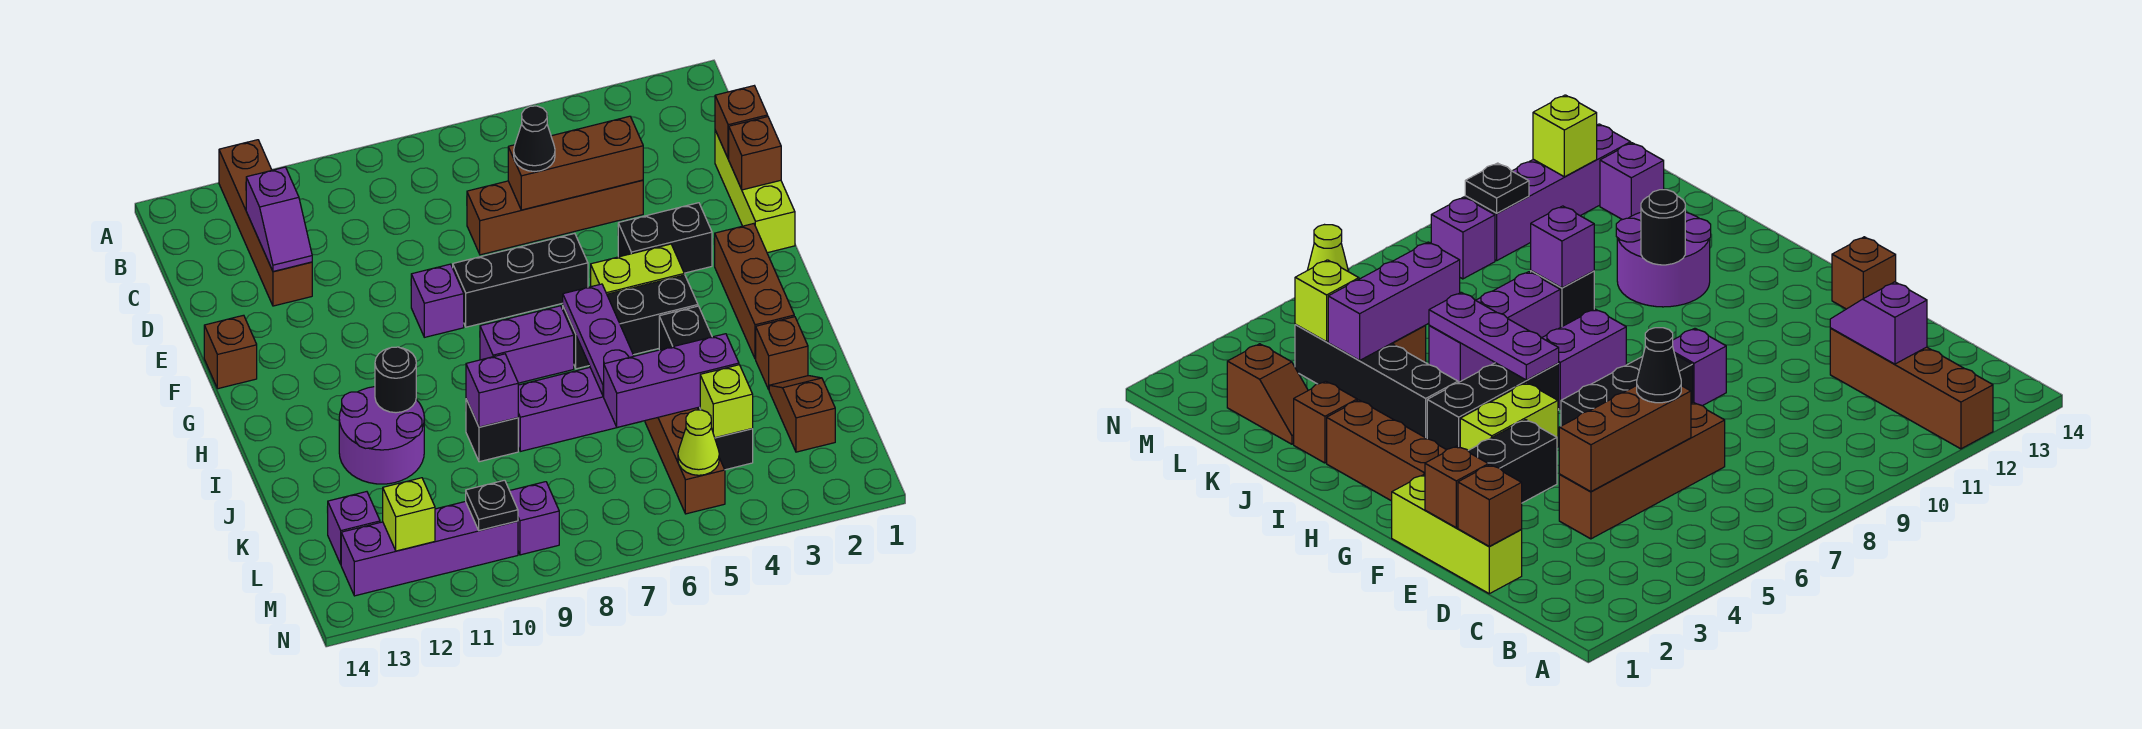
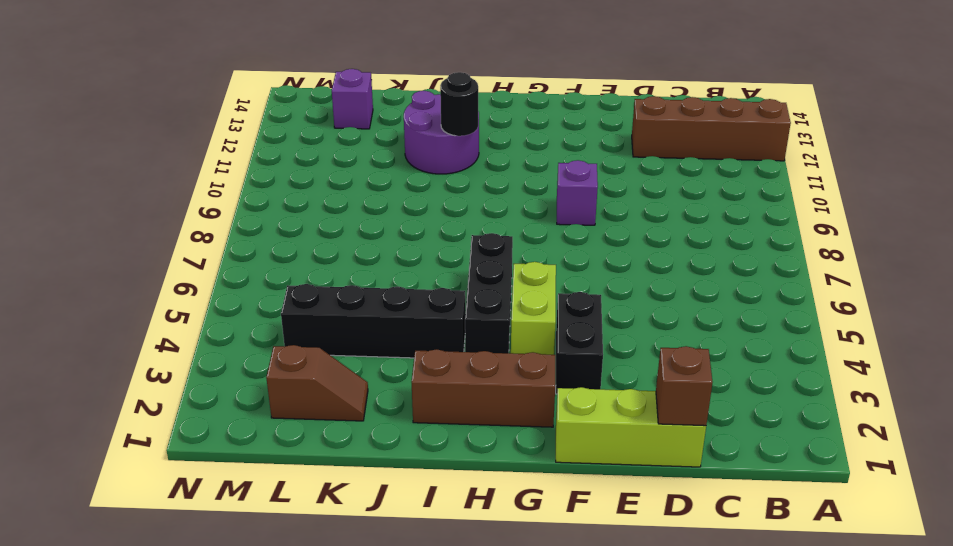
none -> brown 1x4 brick [467,180,643,255]
none -> black 1x3 brick [453,233,588,327]
none -> brown 1x1 brick [204,315,257,389]
none -> purple 1x2 brick [480,306,574,383]

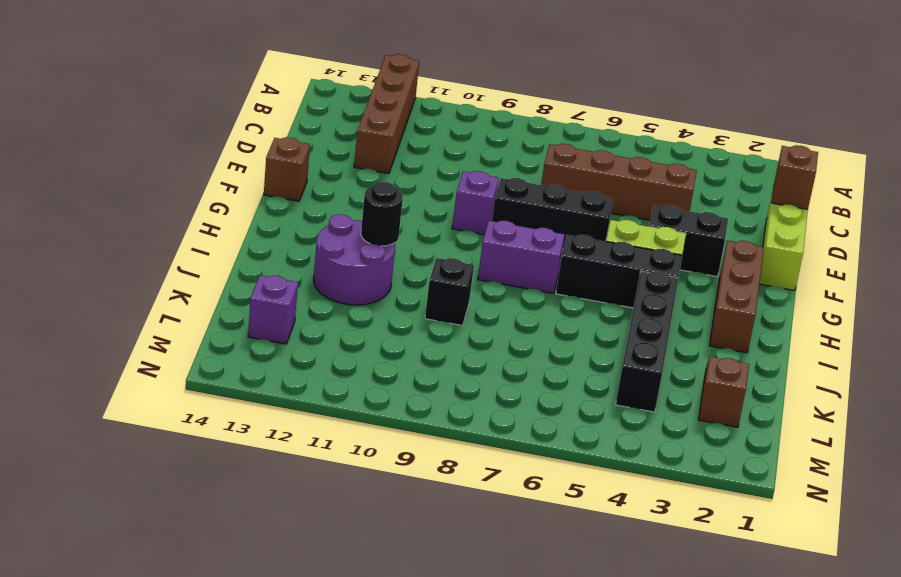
none -> brown 1x1 brick [756,317,808,389]
none -> purple 1x3 brick [518,367,617,451]
none -> brown 1x3 brick [645,408,725,514]
none -> purple 1x1 brick [510,482,559,555]

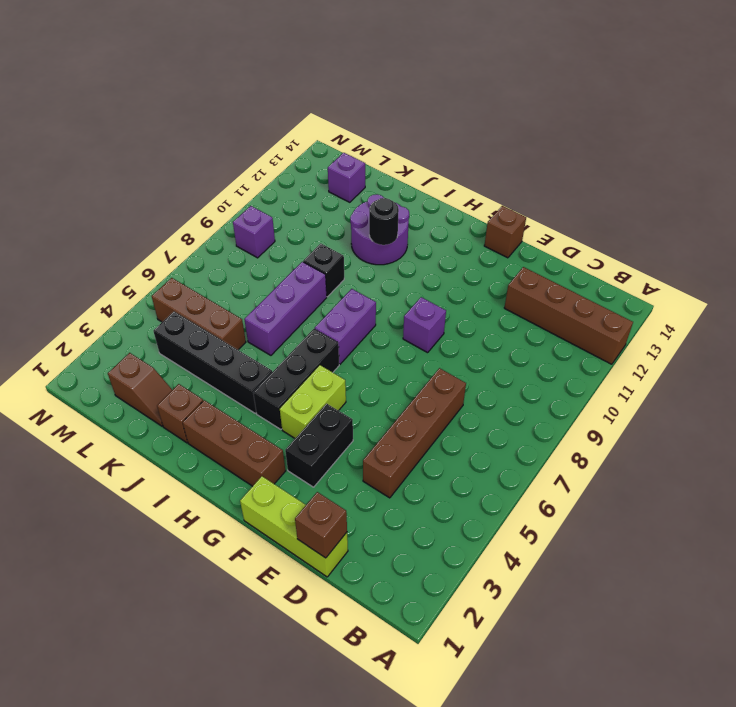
none -> black 1x3 brick [453,233,588,327]
none -> purple 1x4 brick [341,501,518,596]
none -> purple 1x2 slope [246,167,312,272]
none -> brown 1x3 brick [508,116,643,210]

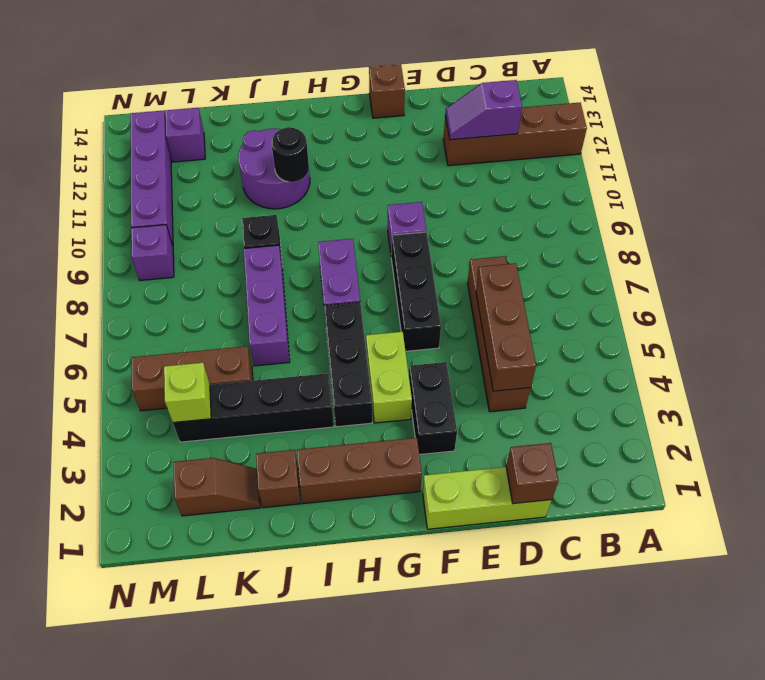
none -> brown 1x1 brick [729,117,781,190]
none -> purple 1x3 plate [563,284,634,396]
none -> purple 1x1 brick [466,354,518,427]
none -> purple 1x3 brick [603,334,739,427]

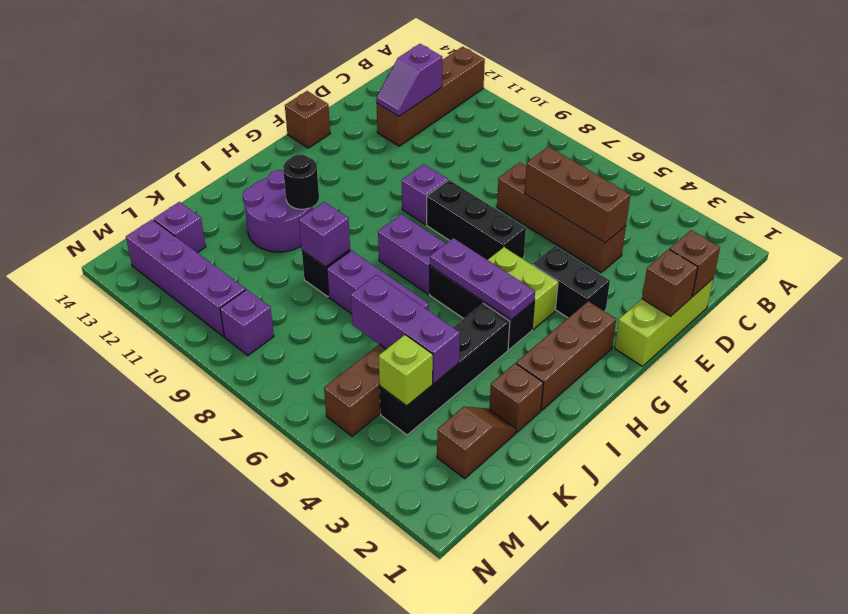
purple 1x3 plate [430,238,535,320] -> purple 1x3 plate turned to [563,284,634,396]
none -> lime 1x1 cone [678,410,719,475]
none -> black 1x1 plate [466,480,518,531]
none -> lime 1x1 brick [383,478,435,551]
none -> black 1x1 cone [514,106,555,171]

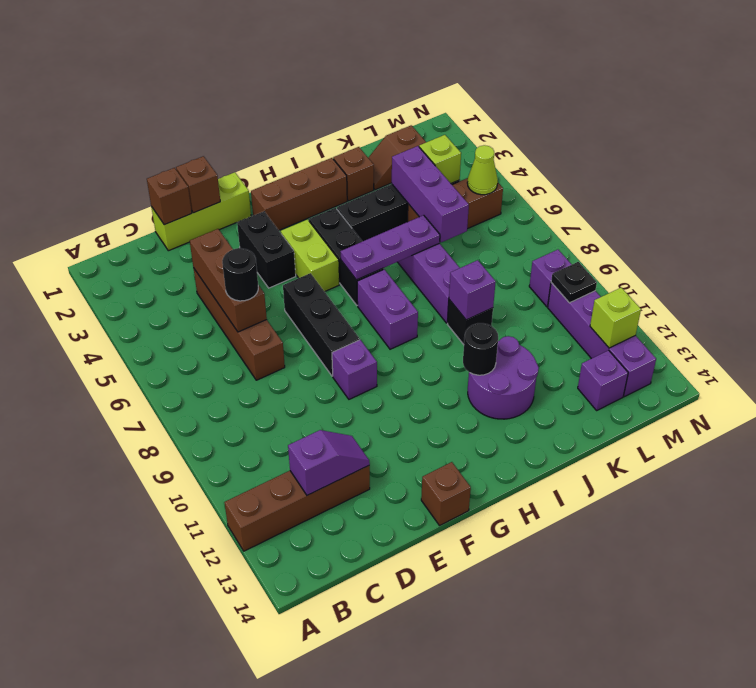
black 1x1 round brick [222,248,258,301] -> black 1x1 cone [514,106,555,171]

